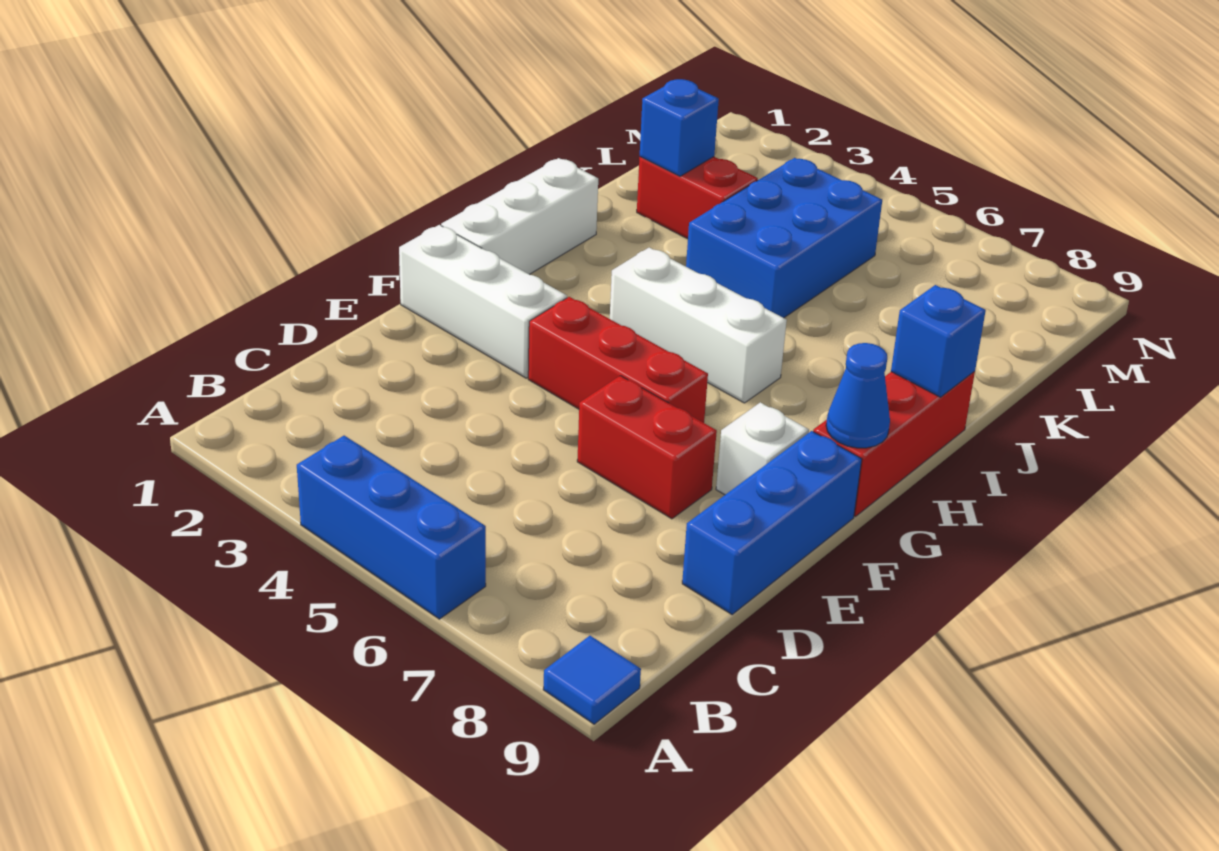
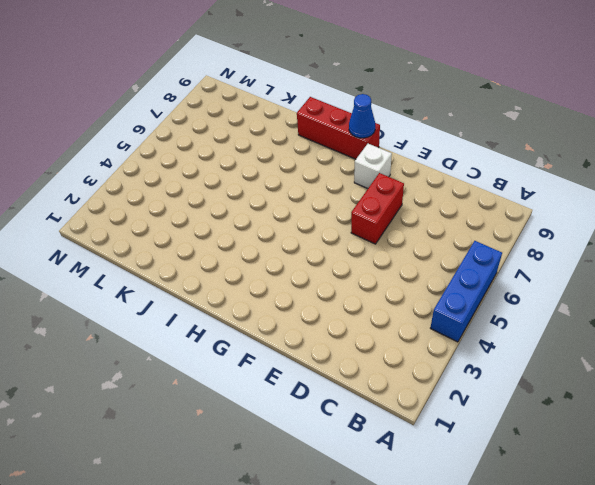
none -> blue 1x1 tile [543,636,641,724]
none -> blue 1x3 brick [682,431,862,614]
none -> white 1x3 brick [399,225,567,378]

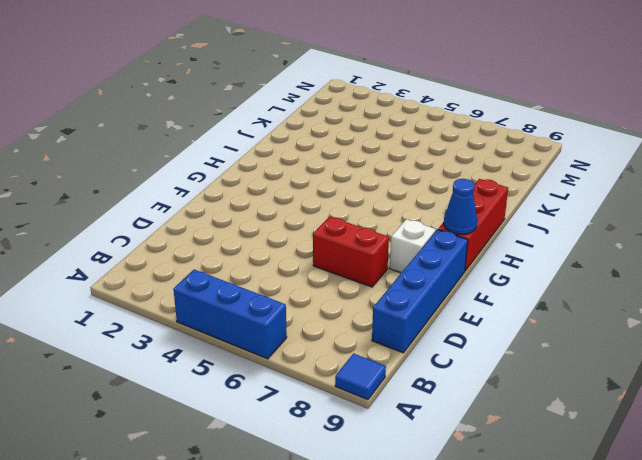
blue 1x4 brick [372,230,468,353] -> blue 1x3 brick [682,431,862,614]
none -> white 1x3 brick [399,225,567,378]
none -> red 1x3 brick [528,297,708,423]
none -> white 1x3 brick [441,158,598,275]

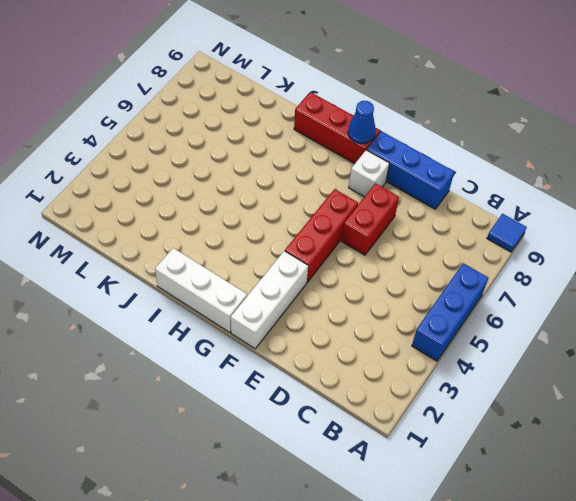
none -> white 1x3 brick [610,248,787,403]
none -> blue 2x3 brick [686,158,882,318]
none -> red 1x2 brick [637,157,758,239]

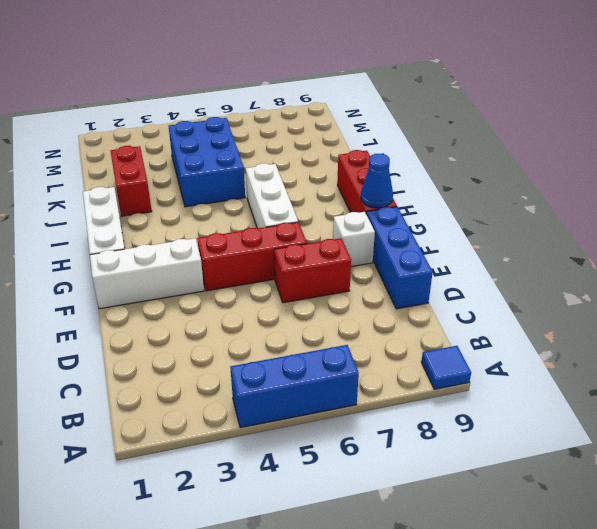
white 1x3 brick [246,163,298,228] -> white 1x3 brick turned to [610,248,787,403]
red 1x2 brick [110,146,152,216] -> red 1x2 brick turned to [637,157,758,239]
none -> blue 1x1 brick [891,285,986,397]
none -> blue 1x1 brick [640,79,719,176]

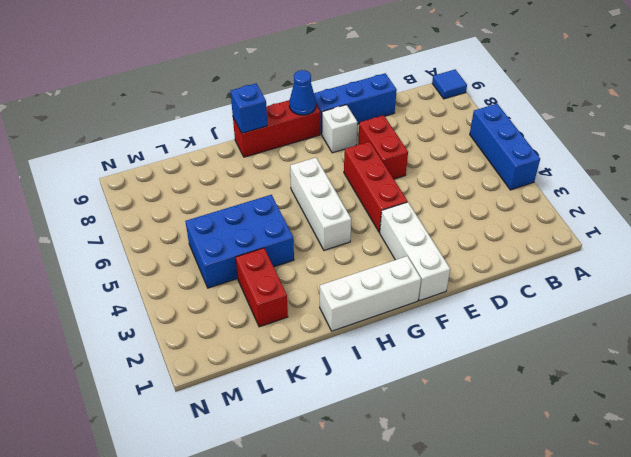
none -> blue 1x1 brick [640,79,719,176]

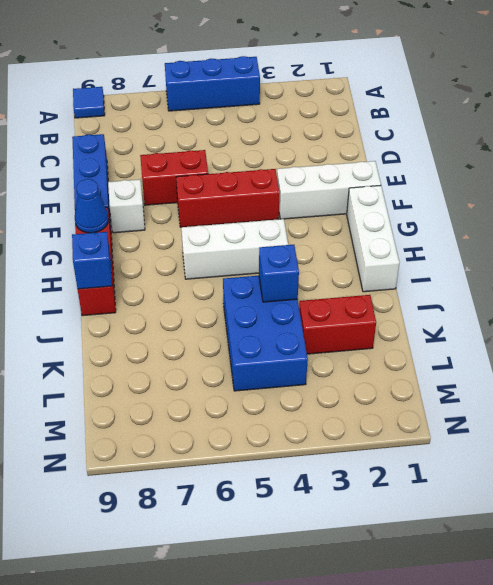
blue 1x1 brick [259,245,299,302] -> blue 1x1 brick moved to [640,79,719,176]

